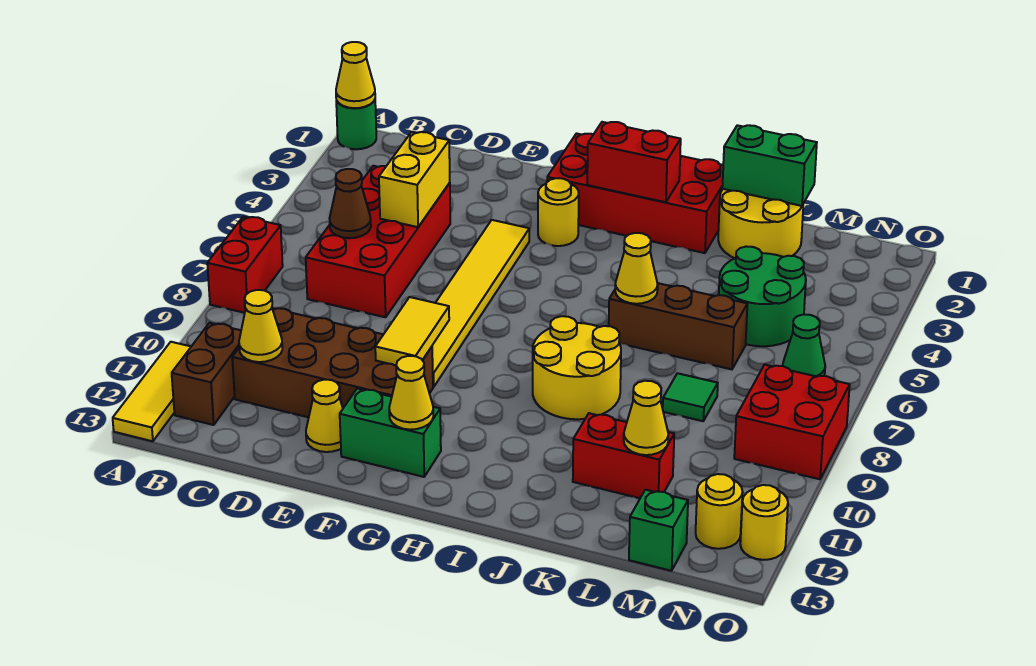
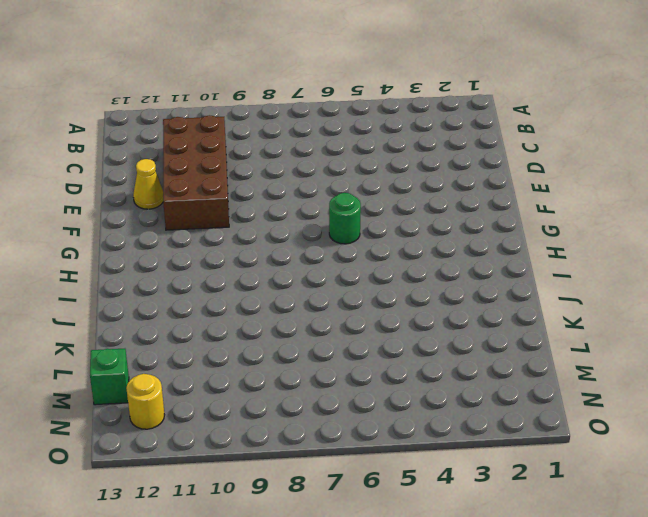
green 1x1 round brick [329,193,361,244] -> green 1x1 round brick moved to [336,100,376,149]
none -> red 1x2 brick [207,217,283,313]
none -> yellow 1x3 tile [113,342,191,441]
none -> brown 1x2 brick [172,323,241,425]
none -> red 2x4 brick [306,166,450,317]

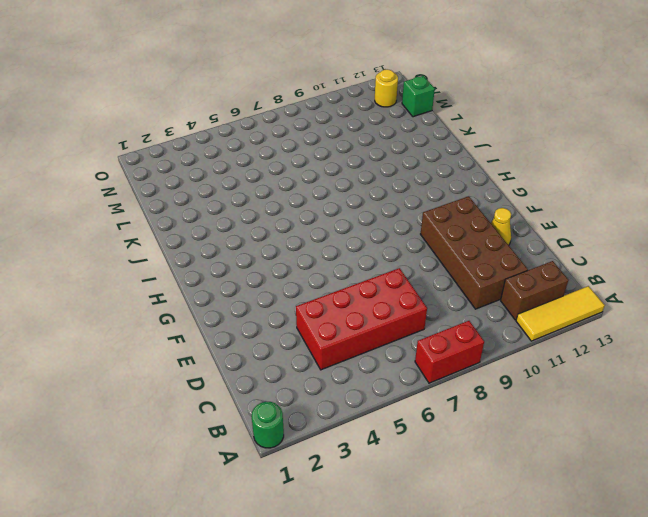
none -> yellow 1x6 tile [432,220,529,387]
none -> green 1x2 brick [340,388,441,477]
none -> red 2x4 brick [547,134,723,253]
none -> yellow 1x1 round brick [538,178,579,246]

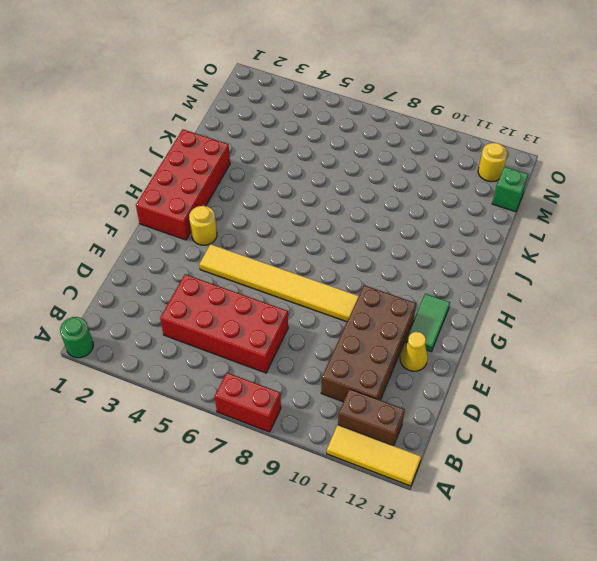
green 1x2 tile [406,294,450,351] -> green 1x2 brick [340,388,441,477]
none -> yellow 2x2 round brick [533,316,621,419]
none -> brown 1x3 brick [609,283,747,369]
none -> yellow 2x2 round brick [718,189,803,258]
none -> red 1x2 brick [573,413,674,498]

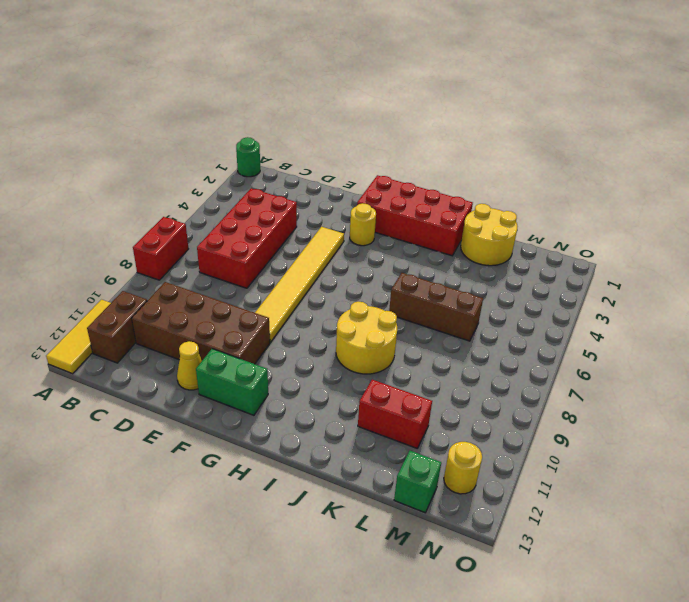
none -> green 2x2 round brick [719,246,806,346]
none -> green 1x1 tile [663,373,718,421]
none -> green 1x1 cone [783,314,825,376]
none -> red 2x2 brick [734,365,850,479]

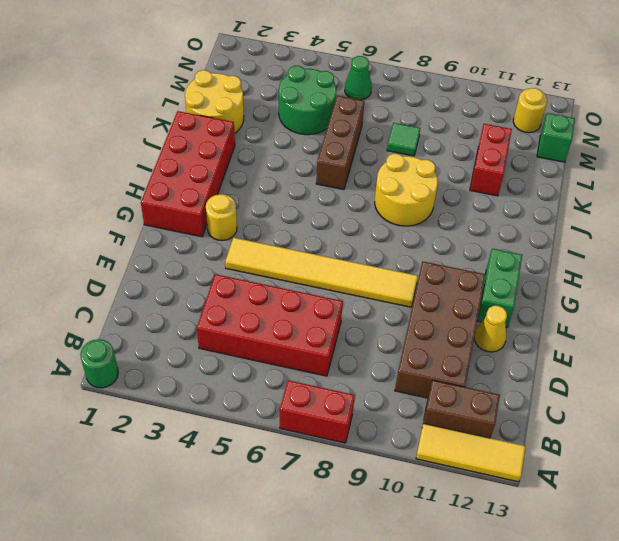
none -> red 2x2 brick [734,365,850,479]
none -> yellow 1x1 round brick [740,485,788,560]
none -> yellow 1x1 cone [336,42,375,108]
none -> brown 1x1 cone [330,169,371,238]

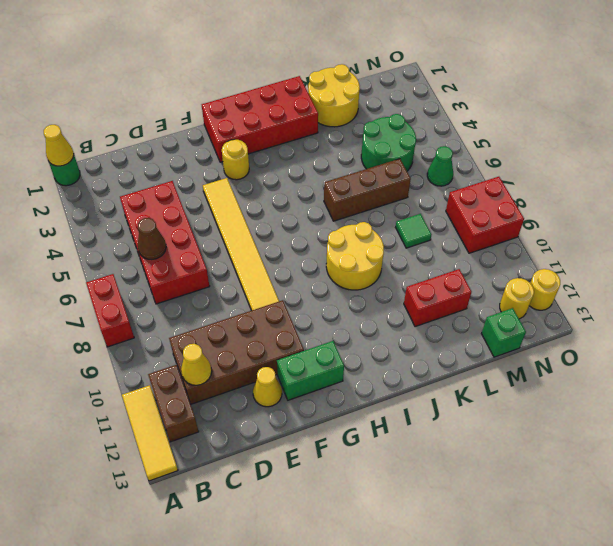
none -> yellow 1x2 brick [379,132,450,227]
none -> yellow 1x2 tile [375,297,449,365]
none -> yellow 1x1 cone [389,356,433,430]
none -> red 1x2 brick [587,122,681,202]

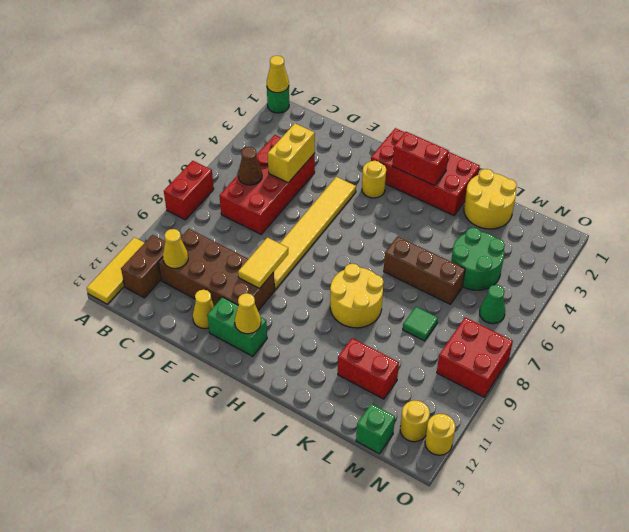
none -> yellow 1x1 cone [615,233,658,304]
none -> green 1x2 brick [722,125,817,206]
none -> yellow 1x1 cone [624,381,668,455]

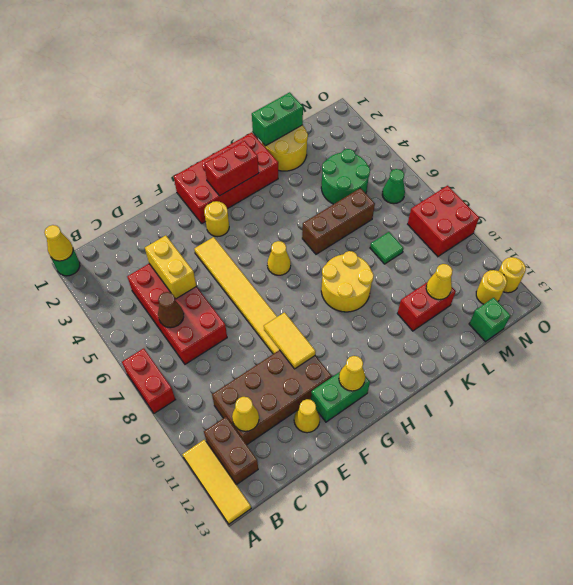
yellow 1x1 cone [267,241,291,275] -> yellow 1x1 cone moved to [615,233,658,304]

